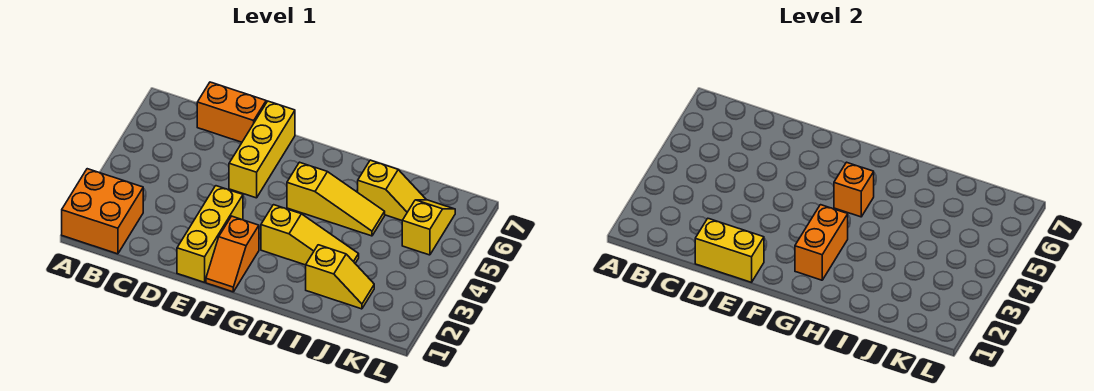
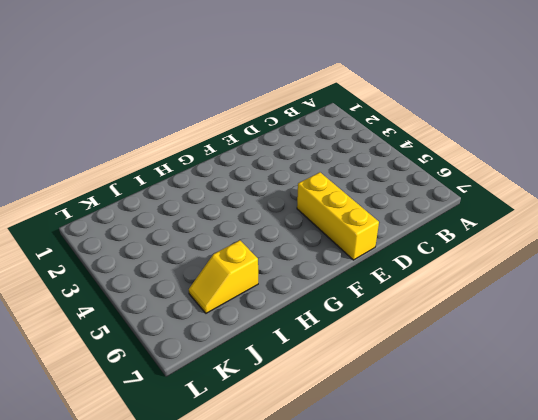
none -> orange 2x2 brick [62,169,143,254]
none -> orange 1x2 brick [197,82,266,142]
none -> yellow 1x3 brick [177,186,243,282]

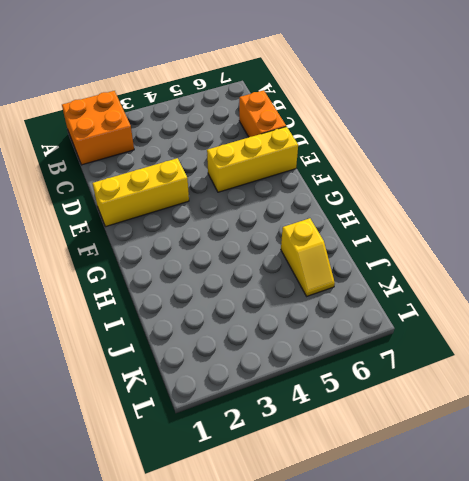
none -> orange 1x2 slope [206,216,259,292]
none -> yellow 1x3 slope [261,205,359,265]
none -> yellow 1x3 slope [287,162,385,236]

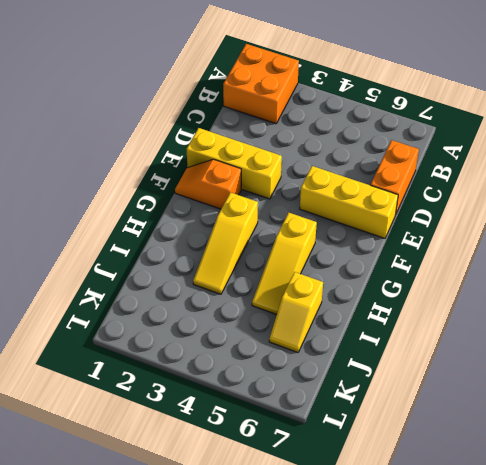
none -> yellow 1x2 slope [306,245,374,309]
none -> yellow 1x2 slope [402,200,455,255]
none -> yellow 1x2 brick [695,219,764,282]

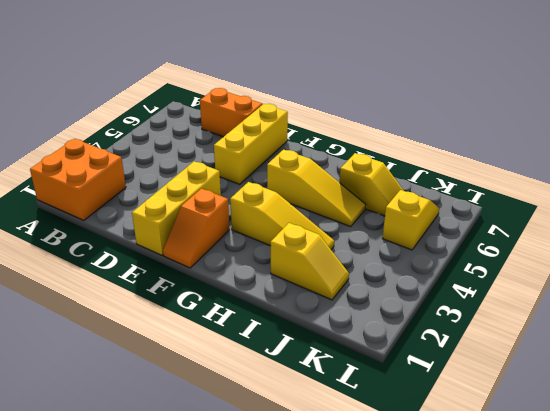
none -> yellow 1x2 brick [695,219,764,282]
none -> orange 1x2 brick [795,205,848,280]
none -> orange 1x1 brick [834,162,874,217]

